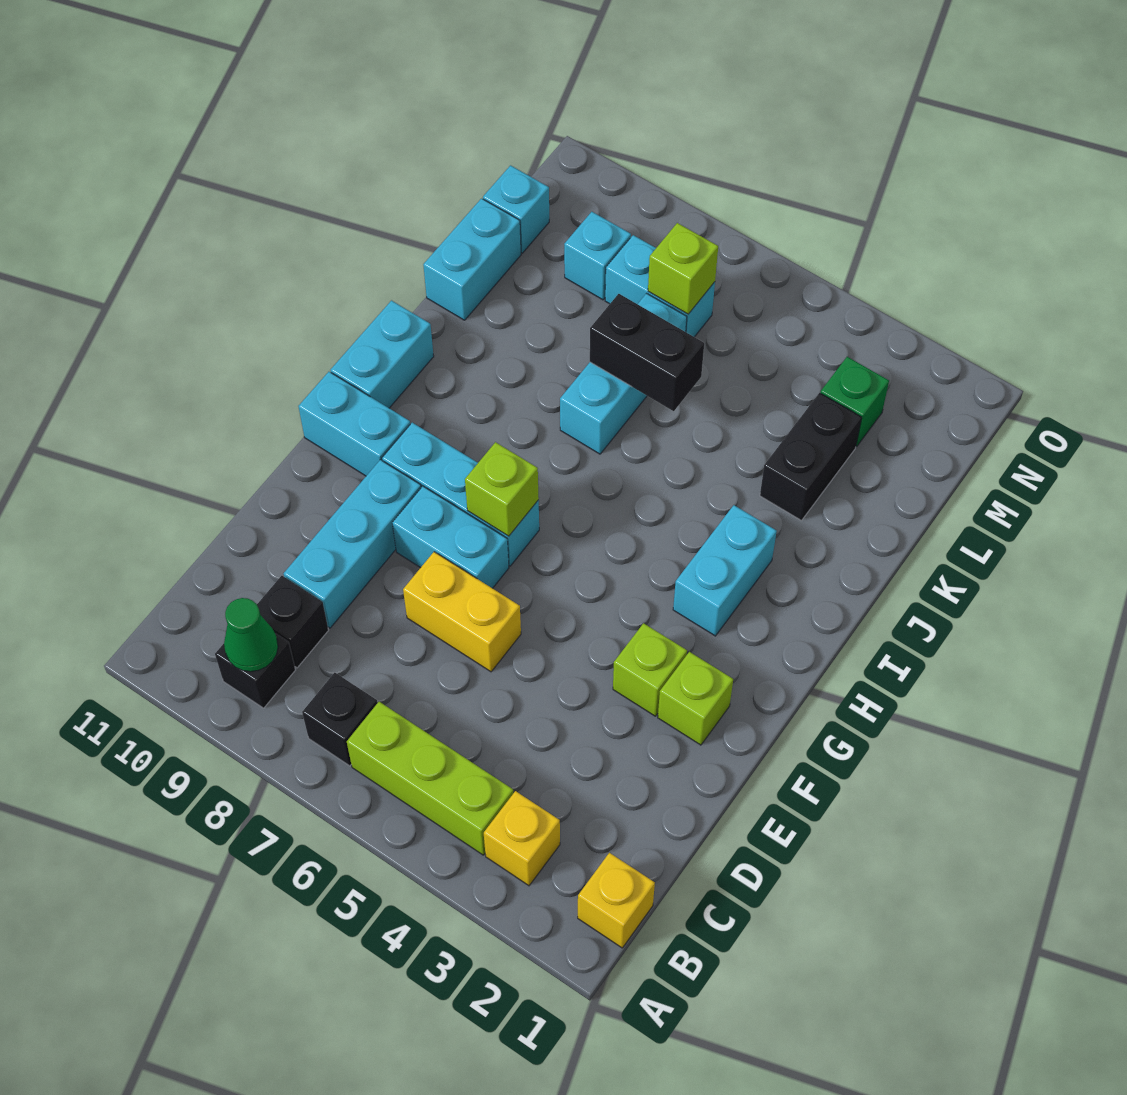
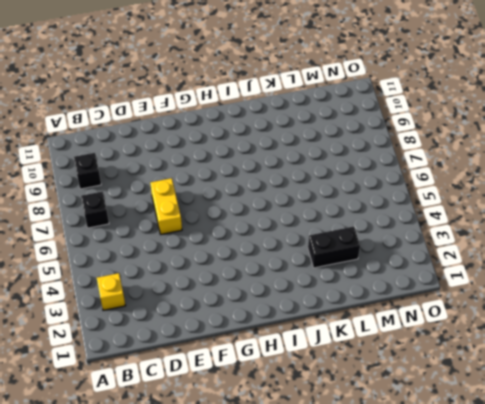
none -> yellow 1x1 brick [578,853,655,948]
none -> lime 1x3 brick [347,702,513,855]
none -> black 1x1 brick [257,576,328,668]

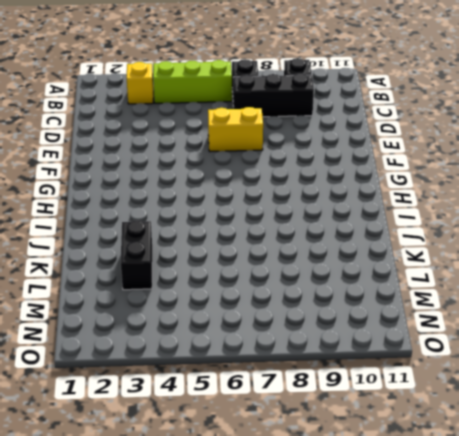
black 1x3 brick [233,73,314,117] -> black 1x1 brick [257,576,328,668]
none -> yellow 1x1 brick [578,853,655,948]
none -> cyan 1x3 brick [284,460,421,628]
none -> lime 1x1 brick [658,652,733,745]

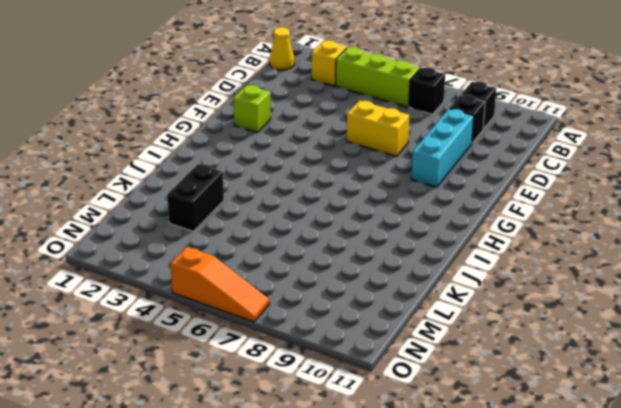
yellow 1x1 cone [270,27,295,70] -> yellow 1x1 brick [578,853,655,948]
orange 1x3 slope [171,247,269,322] -> none
none -> lime 1x1 brick [613,623,687,716]
none -> cyan 1x2 brick [392,486,509,588]
none -> cyan 1x3 brick [382,423,539,566]

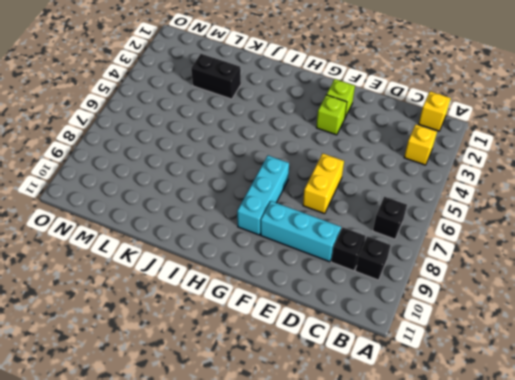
none -> lime 1x3 brick [347,702,513,855]
none -> cyan 1x2 brick [392,486,509,588]
none -> cyan 1x2 brick [298,372,410,476]

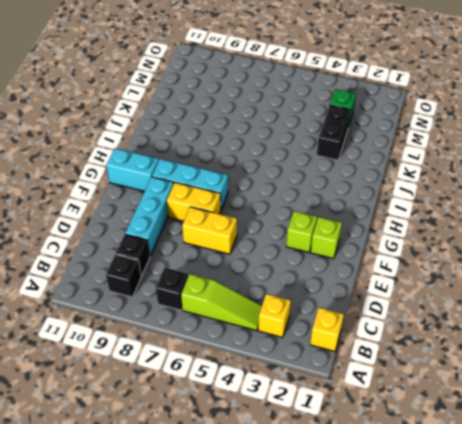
lime 1x3 slope [181,274,262,331] -> lime 1x3 brick [347,702,513,855]
yellow 1x2 brick [167,182,221,221] -> cyan 1x2 brick [392,486,509,588]
none -> cyan 1x2 brick [673,505,777,636]
none -> cyan 1x2 brick [330,301,434,408]
none -> cyan 1x3 brick [560,293,687,454]

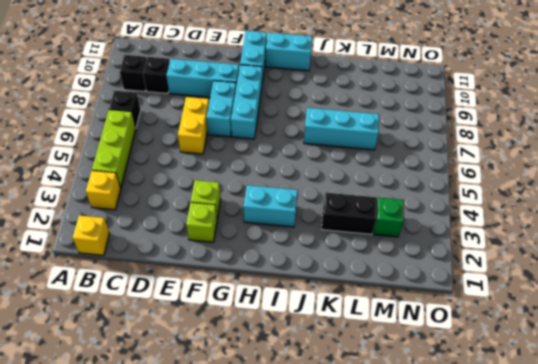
none -> cyan 1x2 brick [423,198,521,320]
none -> cyan 1x2 brick [605,235,715,337]
none -> cyan 1x1 brick [564,212,631,300]

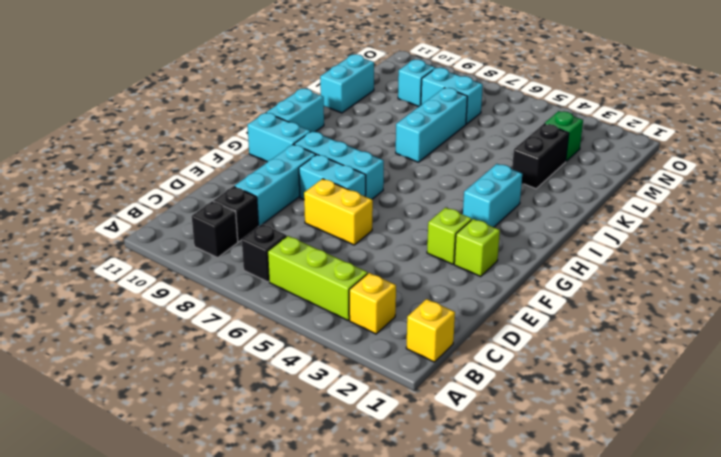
none -> cyan 1x1 brick [483,165,549,253]
none -> green 1x1 cone [224,598,278,672]
none -> lime 1x1 brick [465,442,539,536]

